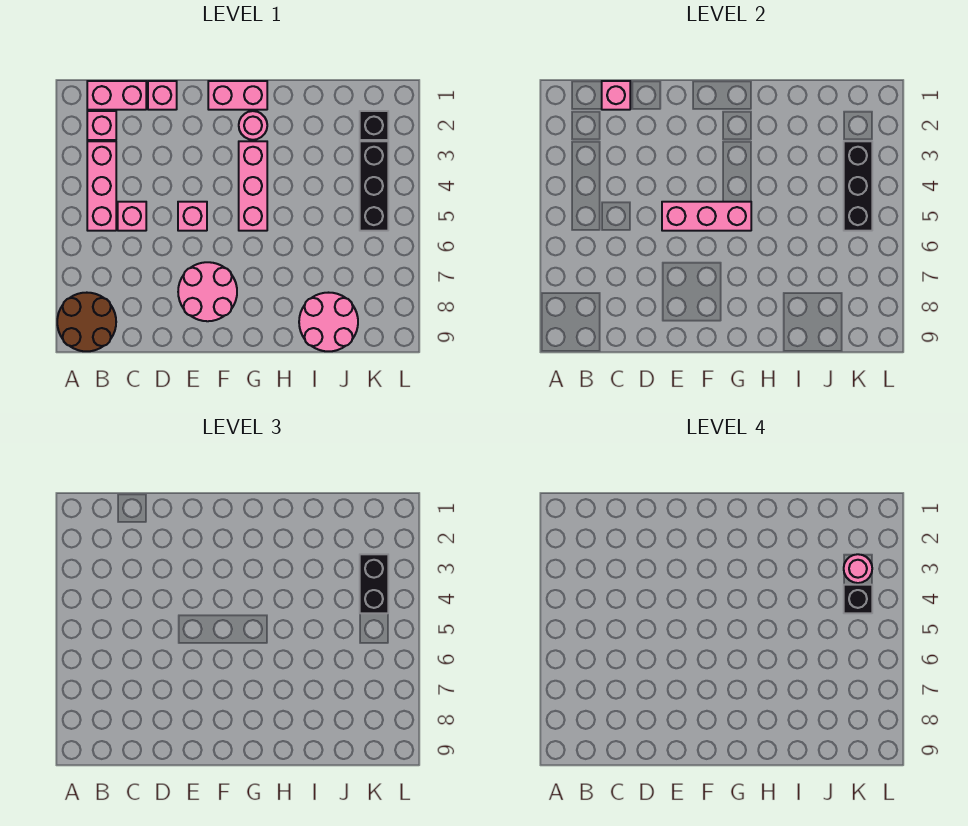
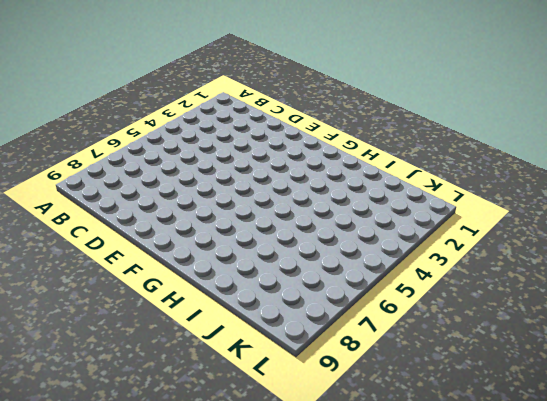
none -> brown 2x2 round brick [57,293,116,351]
none -> pink 1x2 brick [87,81,146,110]
none -> pink 1x1 brick [87,111,116,140]

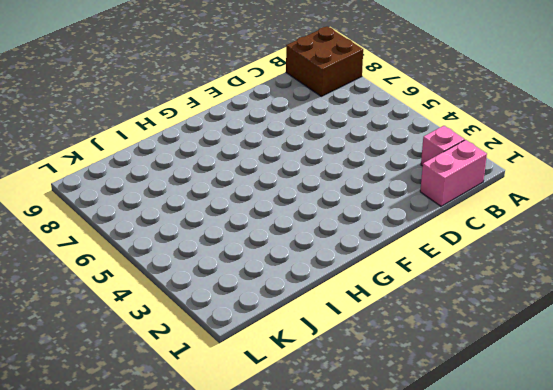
brown 2x2 brick [286,26,363,96] -> brown 2x2 round brick [57,293,116,351]
none -> pink 1x3 brick [87,141,116,231]
none -> pink 1x1 brick [118,202,146,231]
none -> pink 1x1 brick [148,81,177,110]

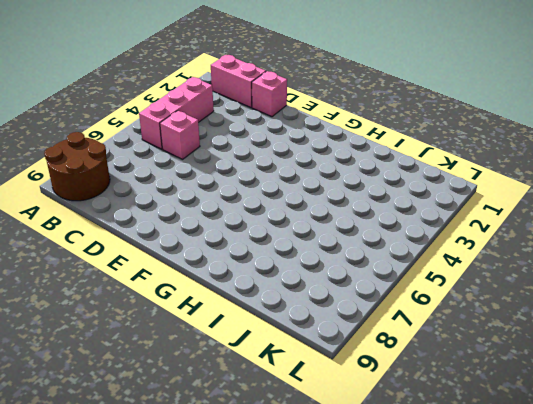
none -> pink 1x1 brick [87,111,116,140]
none -> pink 1x1 brick [178,202,207,231]
none -> pink 2x2 round brick [178,262,237,321]

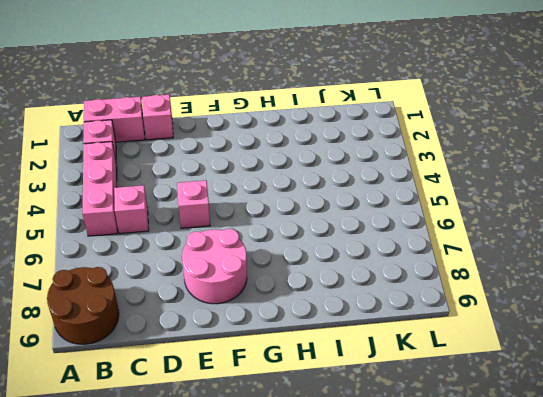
none -> pink 1x2 brick [208,81,267,110]
none -> pink 1x1 round brick [239,111,267,140]
none -> pink 1x3 brick [239,141,267,231]

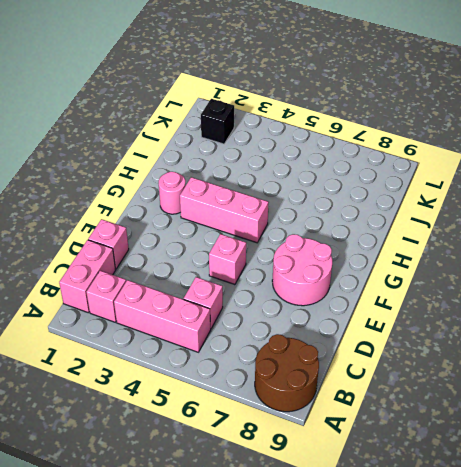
none -> pink 1x2 brick [208,81,267,110]
none -> pink 2x2 round brick [299,293,358,351]
none -> black 1x3 brick [360,141,388,231]

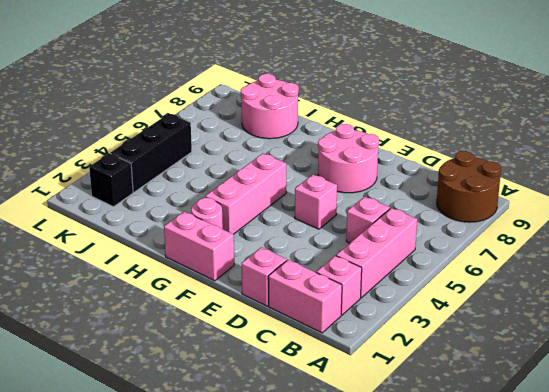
none -> pink 1x1 brick [602,81,630,110]
none -> pink 1x3 brick [662,202,751,231]
none -> black 1x3 brick [844,141,872,231]

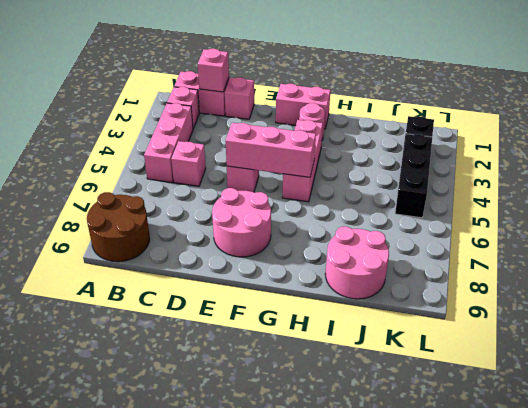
none -> black 1x3 brick [844,141,872,231]
none -> black 1x2 brick [360,554,388,613]
none -> pink 1x1 round brick [844,554,872,583]

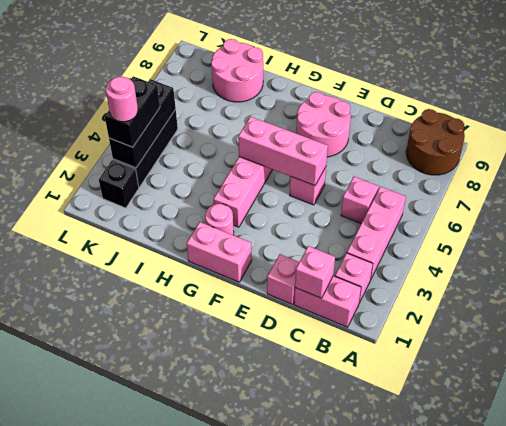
none -> black 1x1 brick [844,585,872,613]

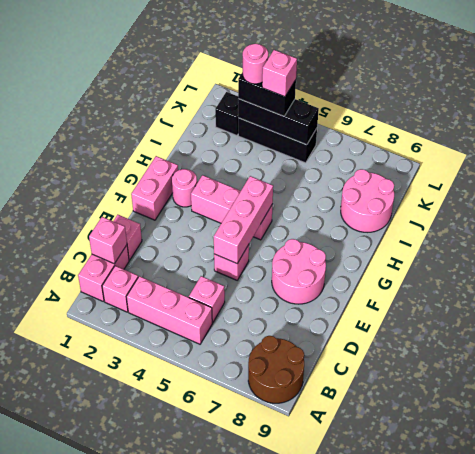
pink 1x1 brick [262,50,297,97] -> black 1x1 brick [844,585,872,613]

